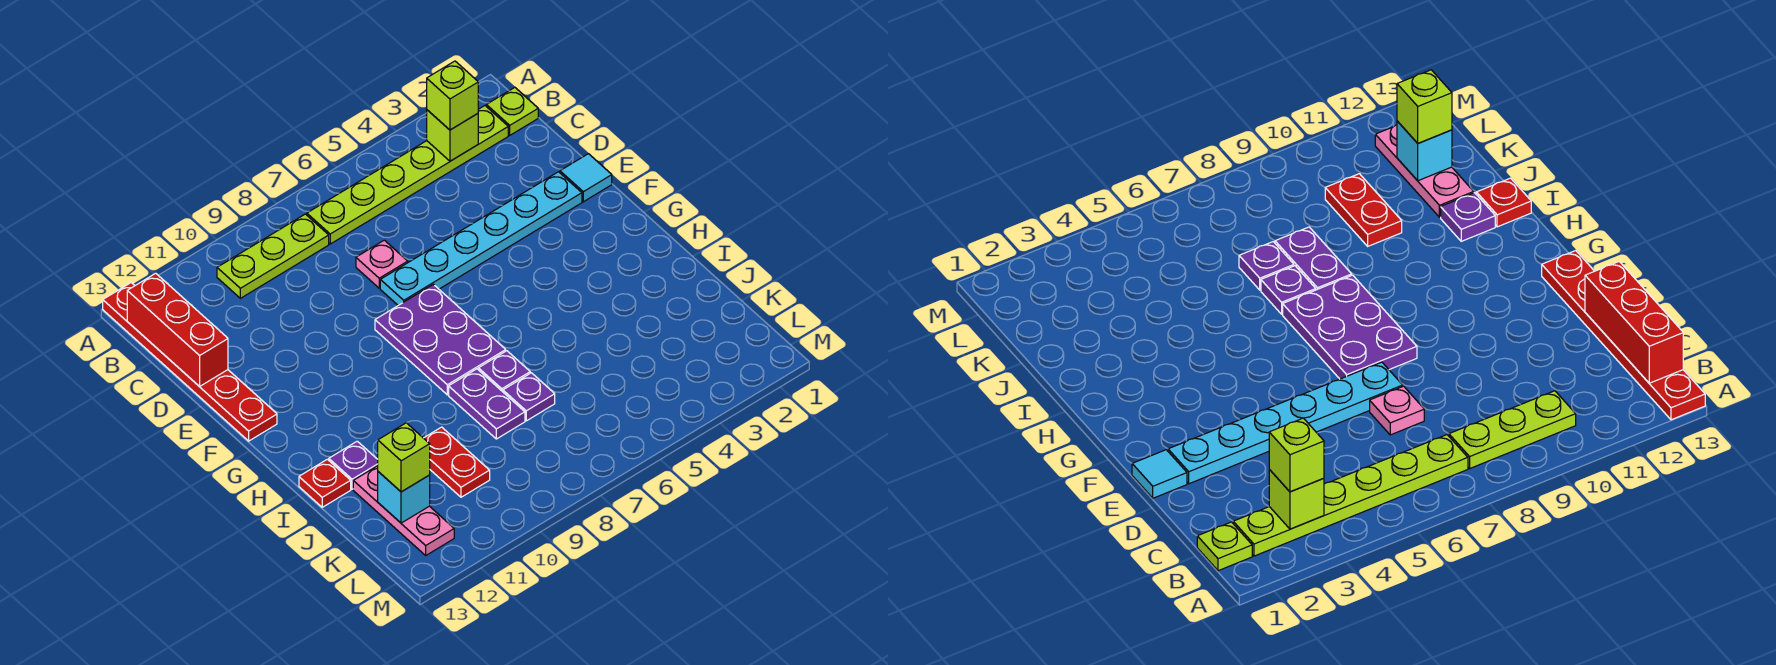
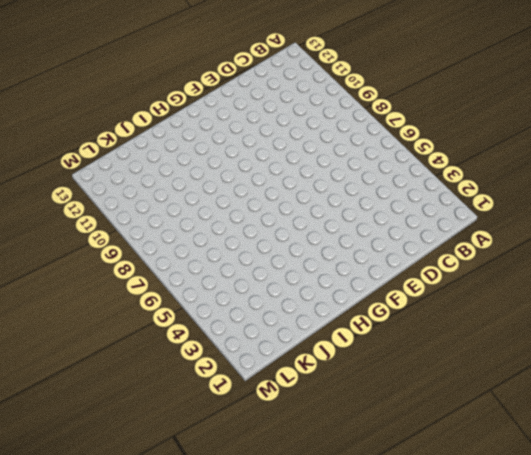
none -> red 1x6 plate [103,283,277,441]
none -> lime 1x1 plate [486,88,538,135]
none -> lime 1x6 plate [307,106,508,244]

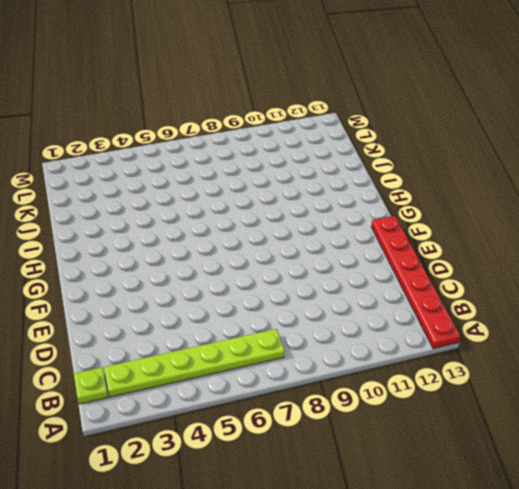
none -> lime 1x3 plate [217,214,329,298]
none -> pink 1x1 plate [356,240,408,288]
none -> cyan 1x1 tile [560,154,612,202]

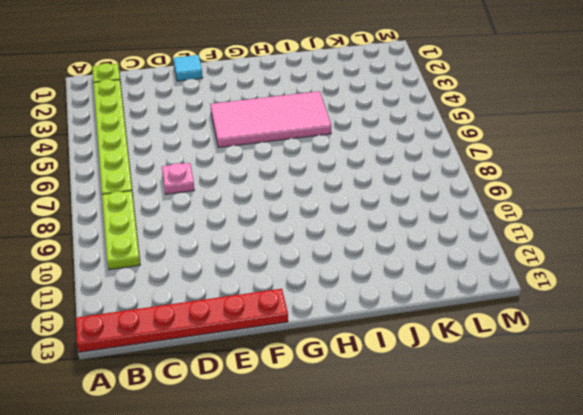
pink 2x4 tile [210,91,331,148] -> none
none -> cyan 1x6 plate [380,172,582,305]
none -> purple 2x3 plate [375,284,506,395]
none -> purple 1x1 plate [478,351,530,392]

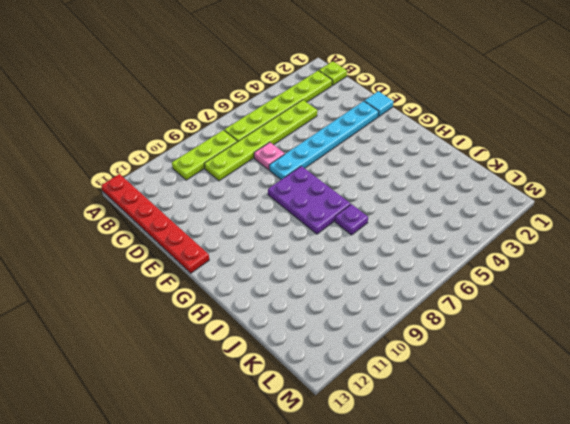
lime 1x6 plate [204,100,317,181] -> none
none -> purple 1x2 plate [449,369,525,439]
none -> purple 1x1 plate [329,441,378,489]
none -> red 1x1 plate [299,459,351,507]

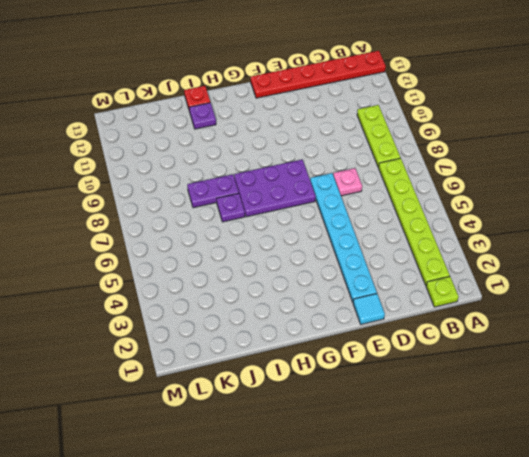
none -> purple 1x1 plate [503,373,555,421]
none -> red 1x2 plate [424,427,490,497]
none -> pink 1x3 plate [353,466,454,555]

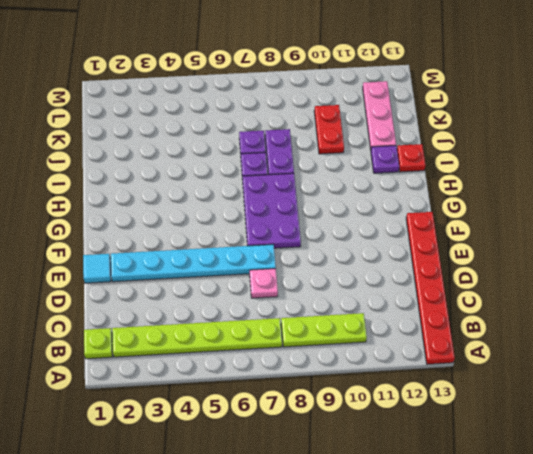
none -> lime 1x1 brick [427,110,478,161]
none -> red 1x3 brick [127,273,228,387]
none -> cyan 1x1 brick [378,472,430,523]

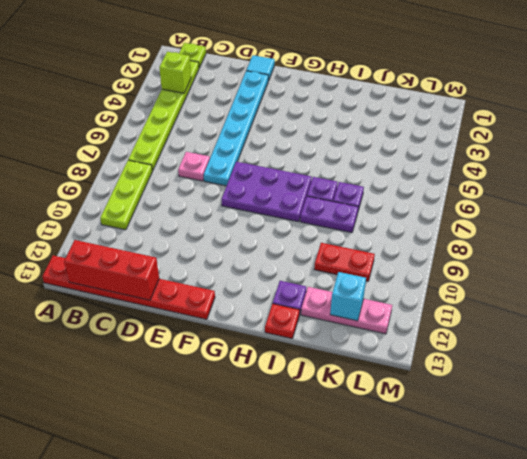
none -> lime 1x1 brick [427,61,478,130]
none -> lime 1x1 brick [378,423,430,492]

